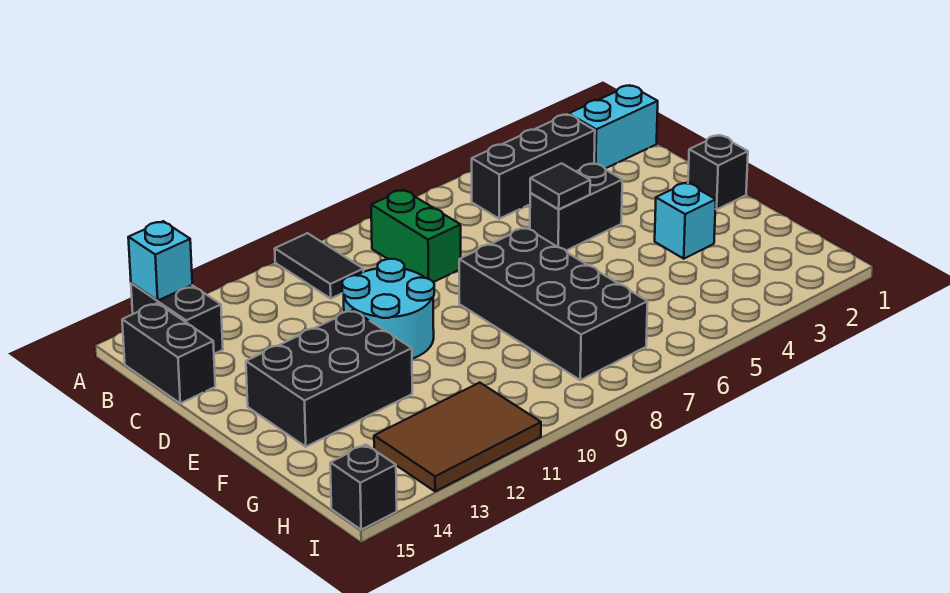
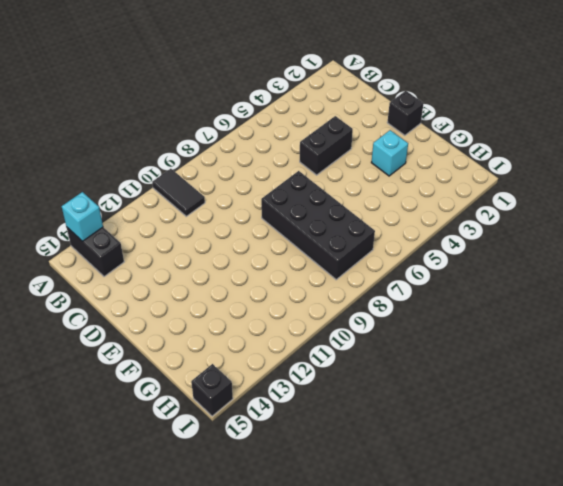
none -> cyan 1x2 brick [569,86,658,169]
none -> black 1x3 brick [472,114,595,219]
none -> green 1x2 brick [371,190,461,282]

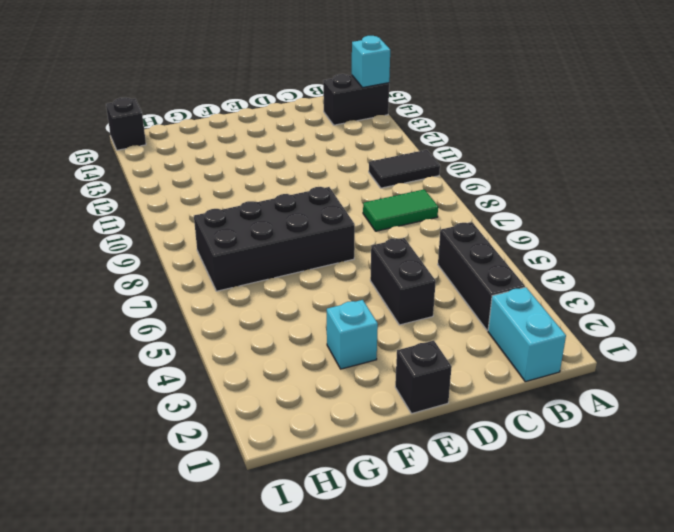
green 1x2 tile [363,189,438,231] -> green 1x2 brick [371,190,461,282]
none -> black 1x2 brick [122,303,215,403]
none -> cyan 2x2 round brick [342,259,434,359]
none -> black 2x3 brick [246,310,412,447]

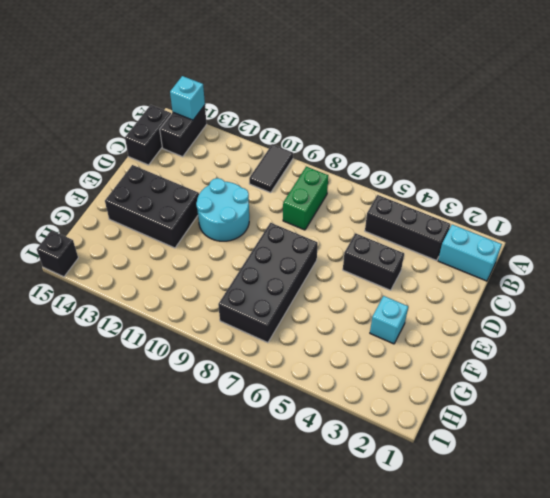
none -> black 1x1 brick [688,135,748,210]
none -> brown 2x3 tile [374,383,541,491]
none -> black 1x1 tile [530,163,590,209]

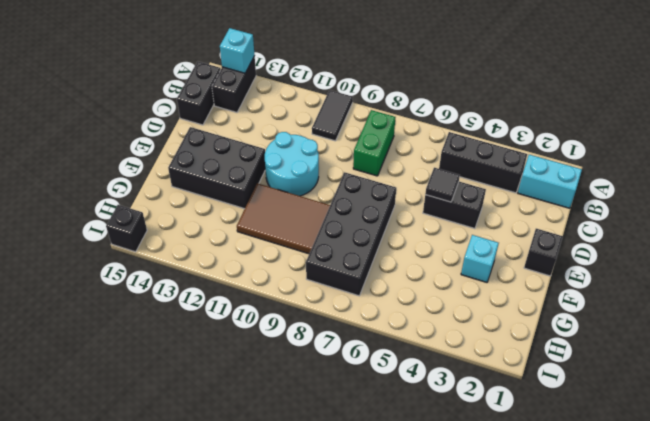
brown 2x3 tile [237,183,330,254] -> brown 2x3 tile moved to [374,383,541,491]

